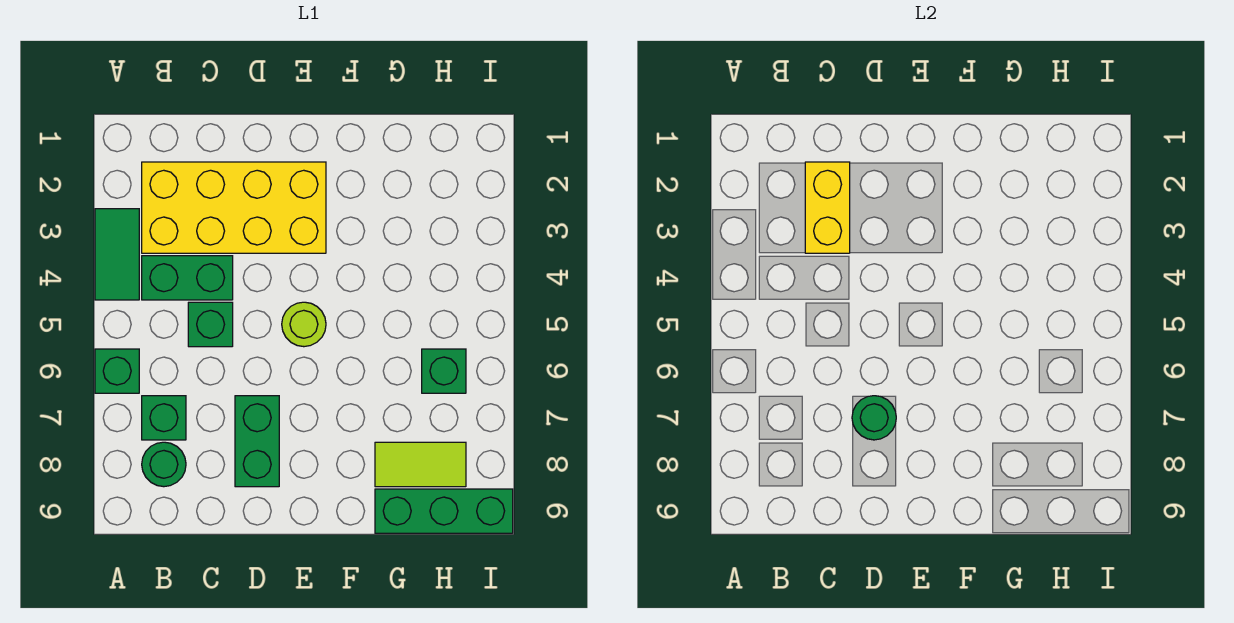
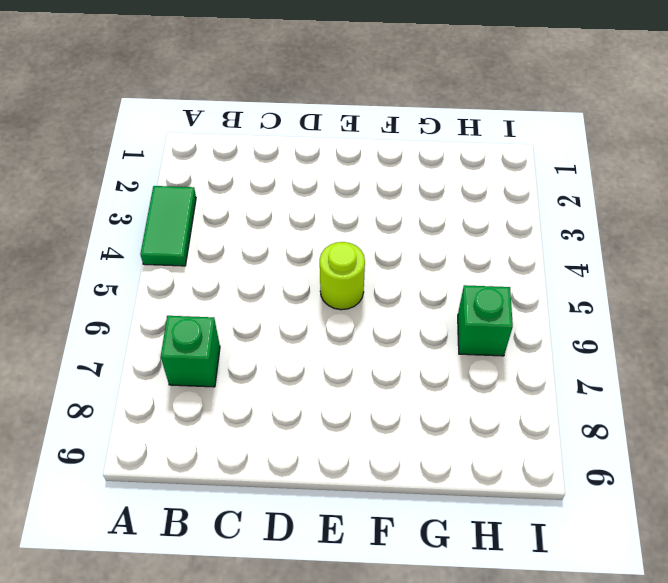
none -> green 1x1 brick [95,349,139,393]
none -> yellow 2x4 brick [142,162,326,253]
none -> green 1x2 brick [142,256,233,300]

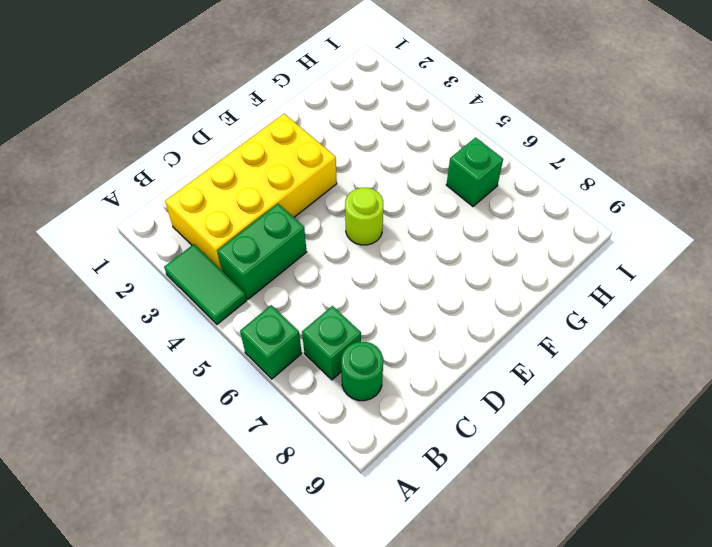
none -> green 1x1 brick [188,302,233,347]
none -> green 1x2 brick [235,396,279,487]
none -> lime 1x2 tile [375,442,466,487]

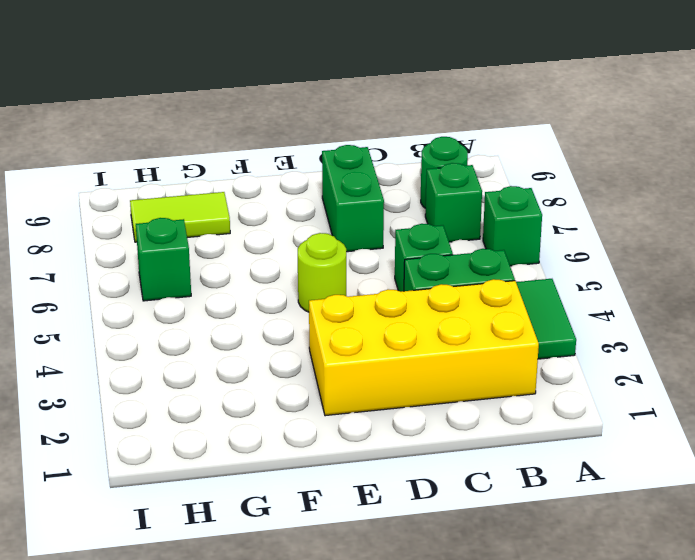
none -> green 1x3 brick [375,489,513,533]
none -> yellow 1x2 brick [805,162,850,253]
none -> green 1x1 round brick [852,396,896,440]

